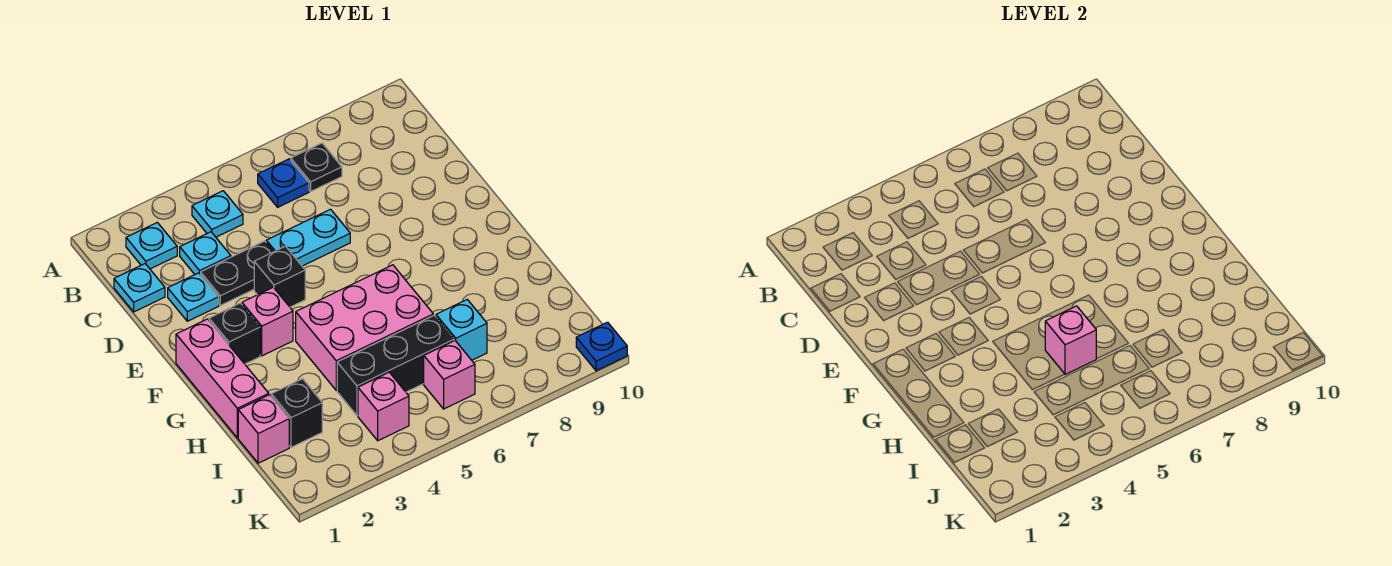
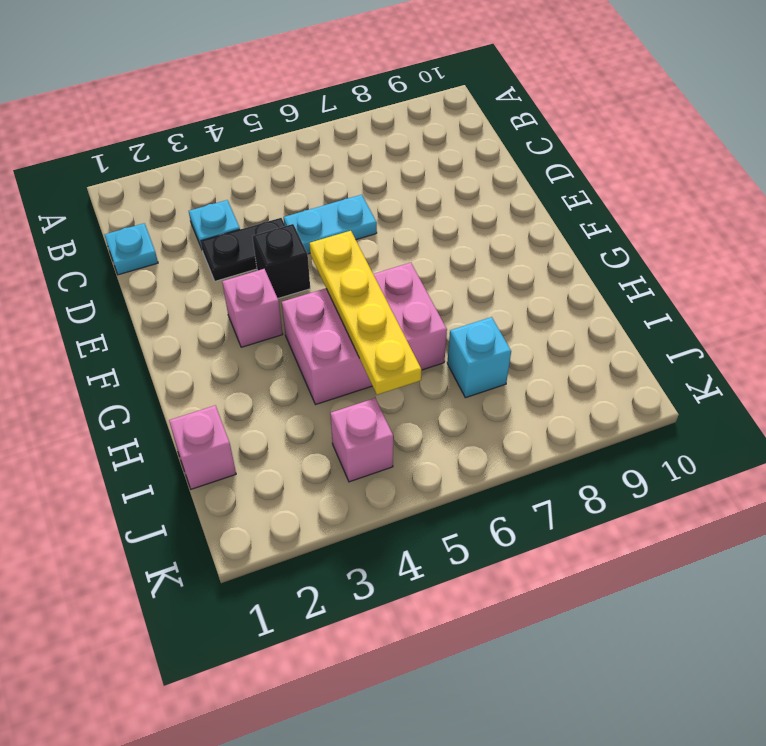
yellow 1x4 plate [310,231,422,395] -> pink 1x1 brick [1045,306,1096,375]
none -> cyan 1x1 plate [126,222,177,269]
none -> cyan 1x1 plate [192,191,243,237]
none -> blue 1x1 plate [258,159,309,207]

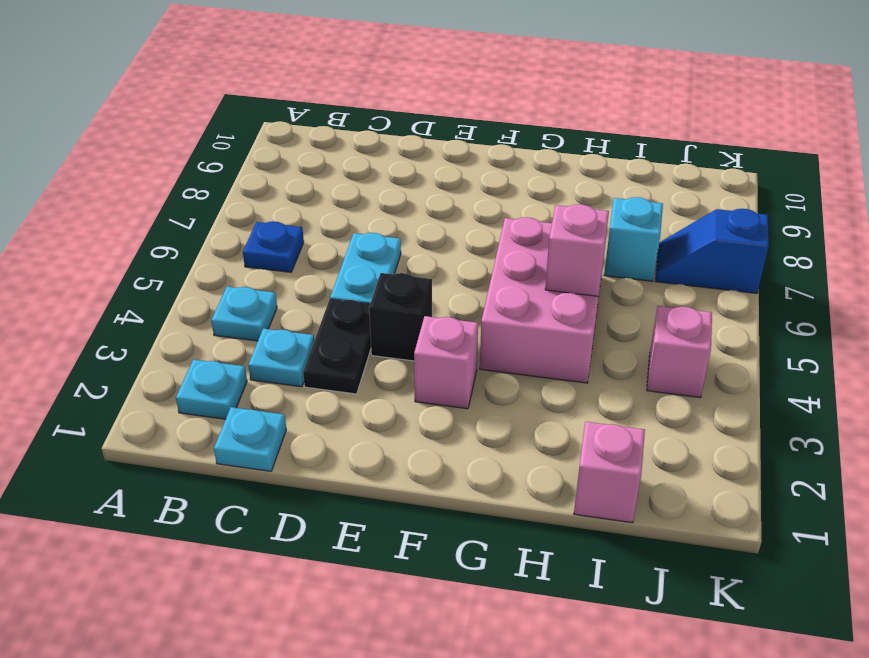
blue 1x2 slope [656,209,769,293] -> none
none -> black 1x1 plate [291,143,342,191]
none -> cyan 1x1 plate [168,273,219,321]
none -> pink 1x3 brick [176,319,269,438]

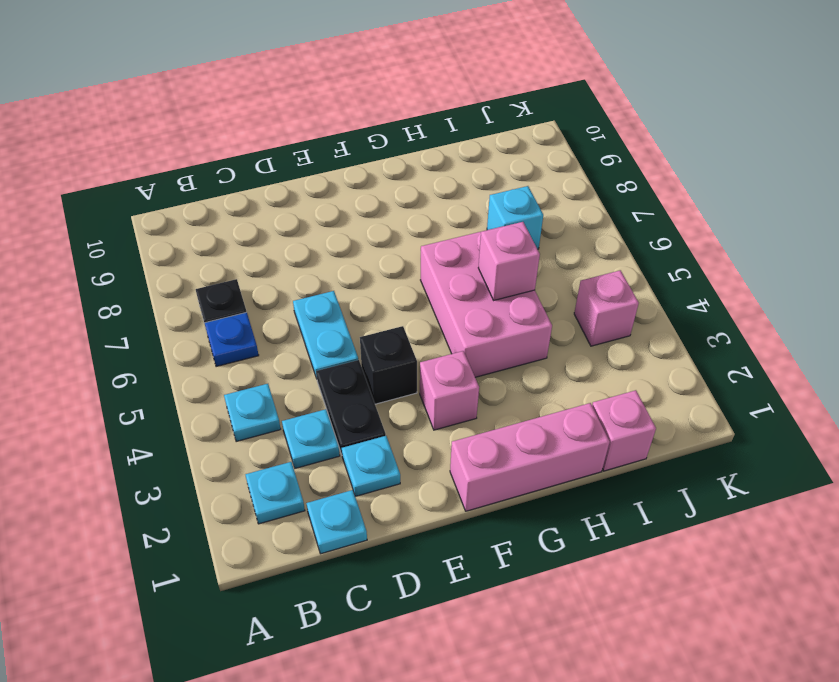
none -> black 1x1 brick [209,303,260,364]
none -> black 1x1 brick [271,379,322,447]
none -> black 1x3 brick [337,315,454,416]

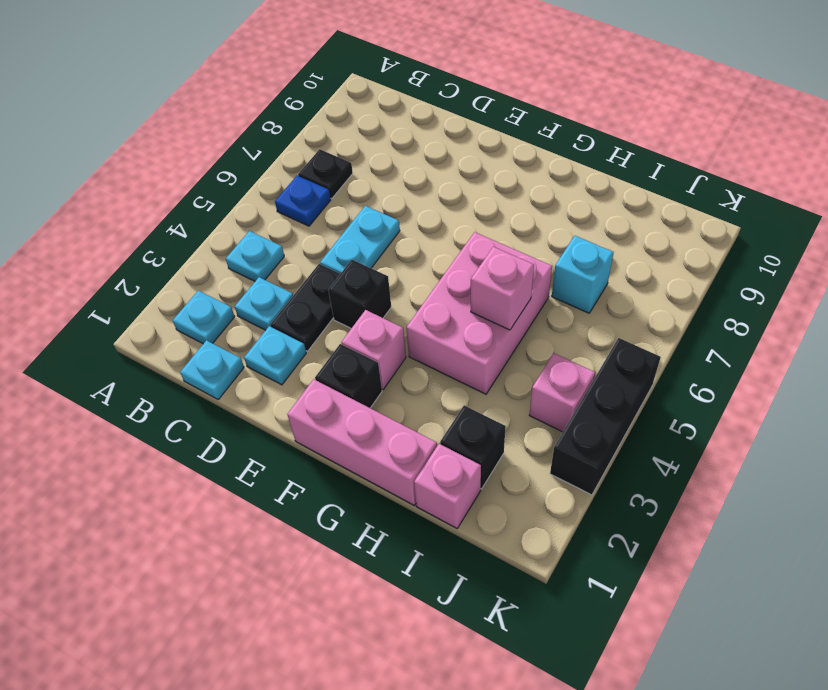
black 1x3 brick [550,338,661,495] -> black 1x3 brick moved to [337,315,454,416]
none -> pink 1x1 brick [424,341,475,409]
none -> blue 1x1 plate [576,322,627,371]

